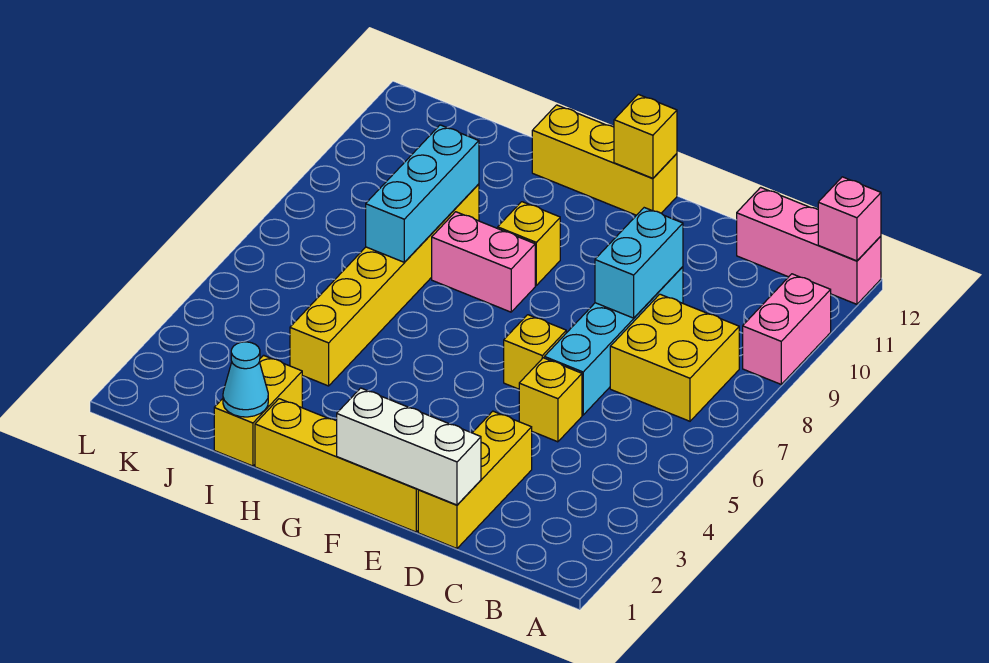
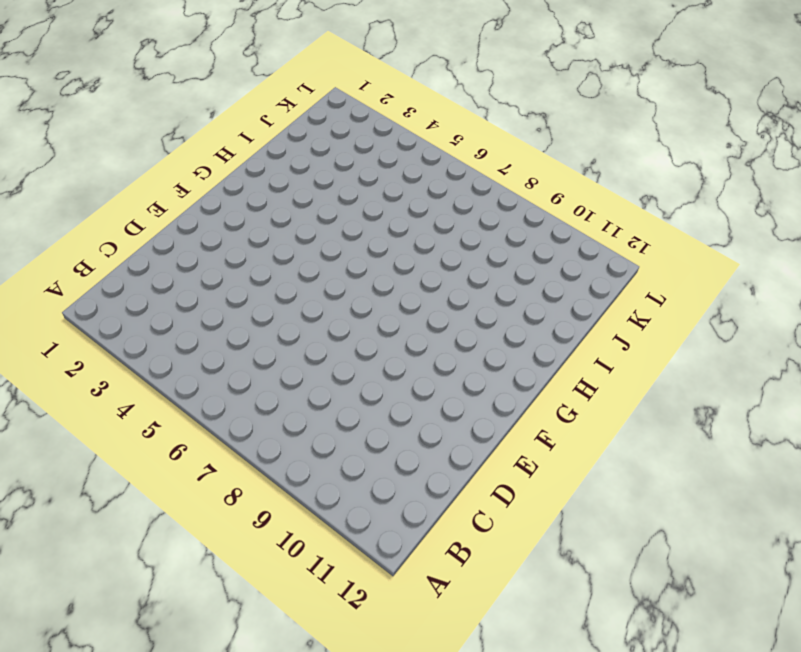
none -> pink 1x2 brick [743,274,831,384]
none -> pink 1x3 brick [737,187,881,304]
none -> yellow 2x2 brick [610,294,739,421]

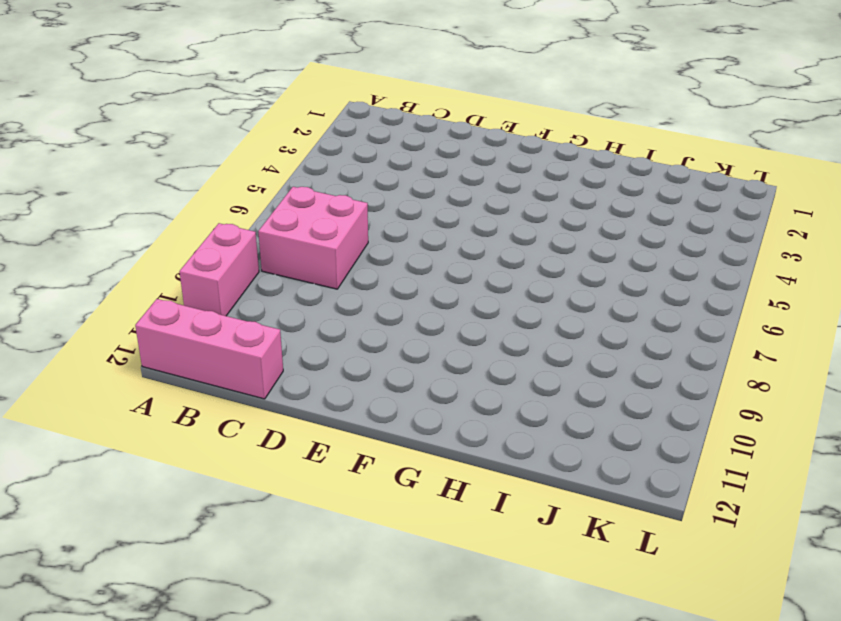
pink 2x2 brick [258,187,368,289] -> yellow 2x2 brick [610,294,739,421]
none -> yellow 1x3 brick [418,411,532,548]
none -> yellow 1x1 brick [519,358,582,442]
none -> cyan 1x4 brick [544,267,683,415]

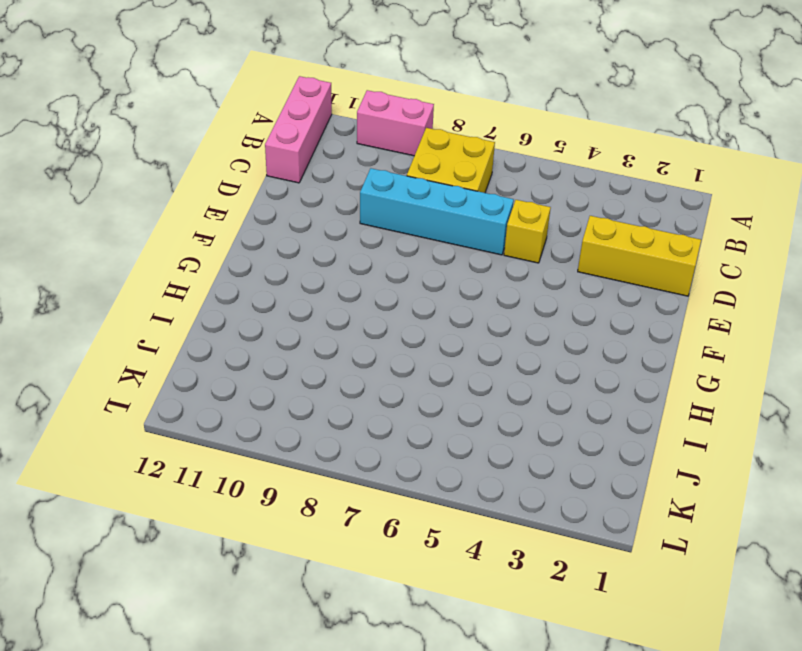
none -> yellow 1x4 brick [255,399,418,532]
none -> yellow 1x1 brick [504,315,566,389]
none -> yellow 1x3 brick [532,105,677,215]

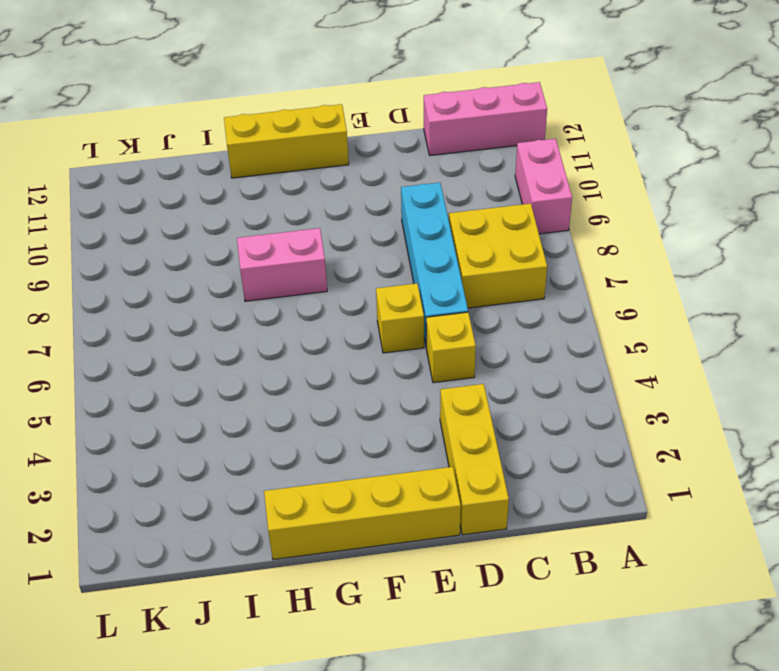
none -> yellow 1x1 brick [498,202,560,285]
none -> yellow 1x2 brick [214,355,302,466]
none -> yellow 1x6 brick [290,184,479,386]

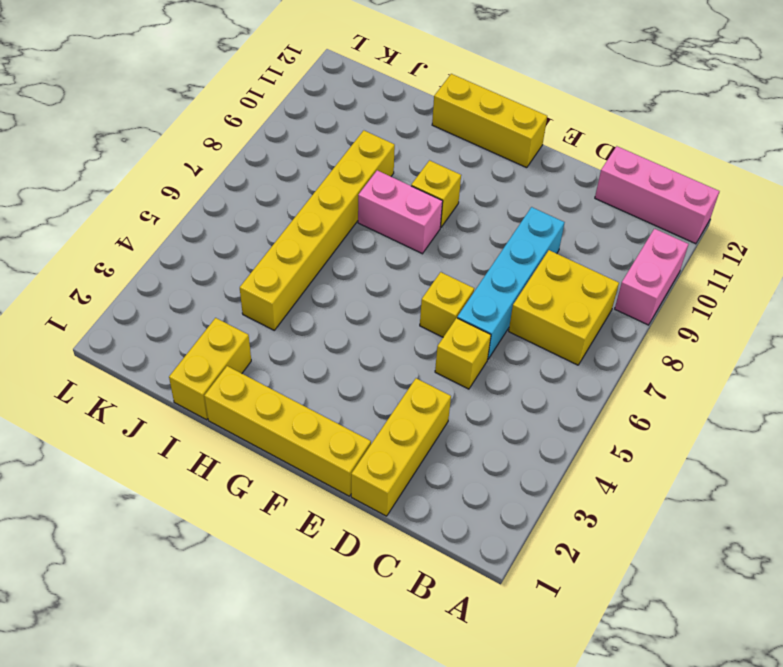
none -> pink 1x1 brick [818,177,881,261]
none -> white 1x3 brick [337,388,481,505]
none -> cyan 1x2 brick [595,208,683,318]

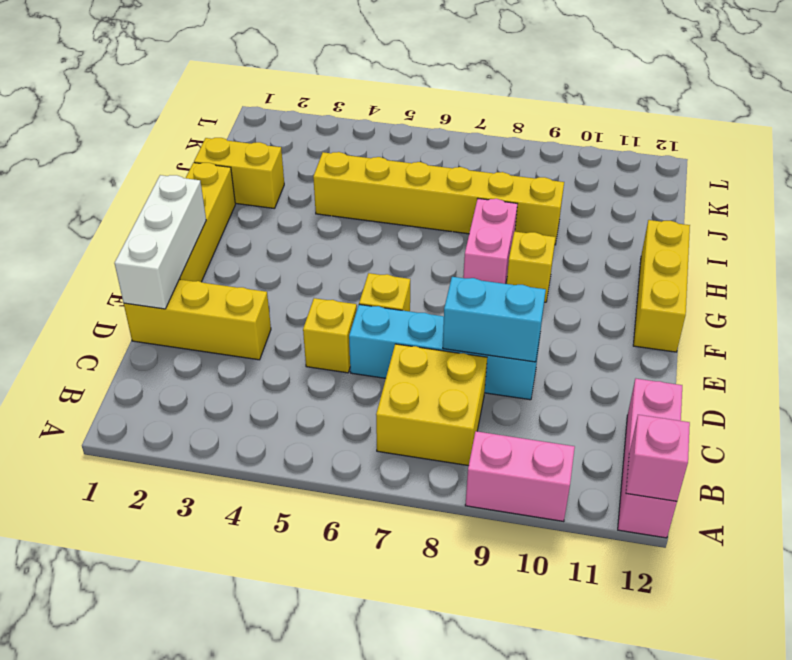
none -> yellow 1x1 brick [614,94,677,178]
none -> cyan 1x1 cone [223,342,268,417]
none -> cyan 1x3 brick [366,125,479,262]

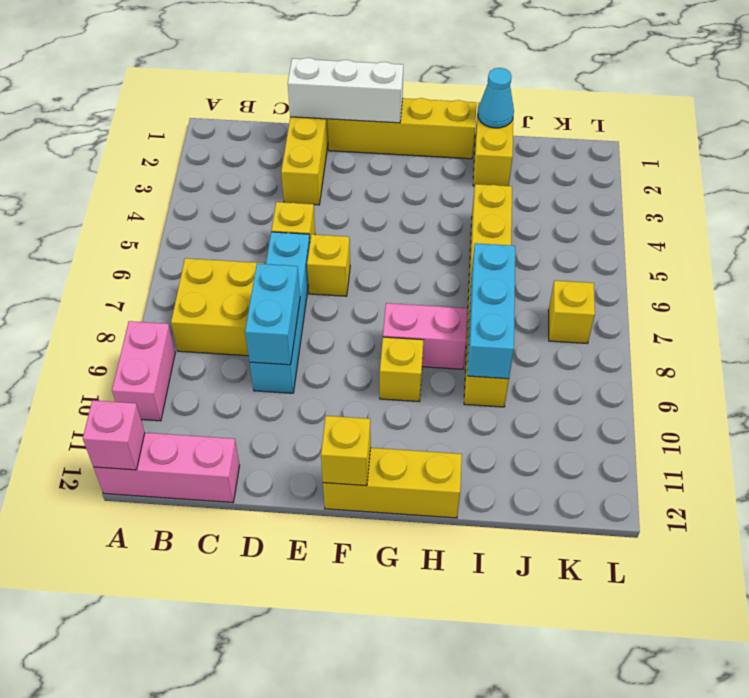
yellow 1x1 brick [548,280,595,344] -> none

